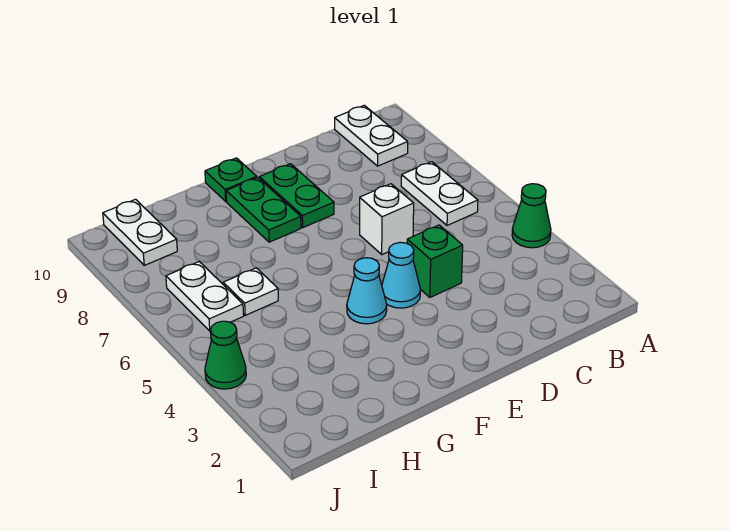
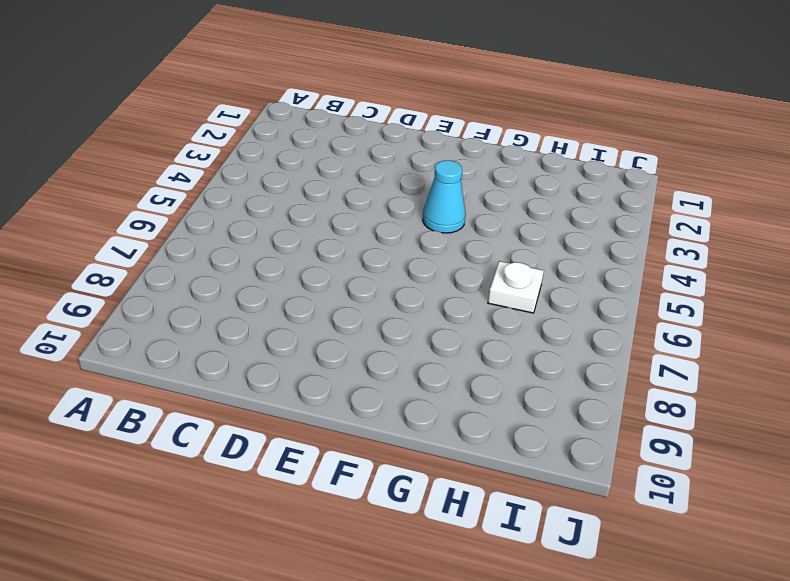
none -> green 1x1 cone [512,184,551,248]
none -> white 1x2 plate [401,162,478,225]
none -> white 1x2 plate [335,105,408,166]

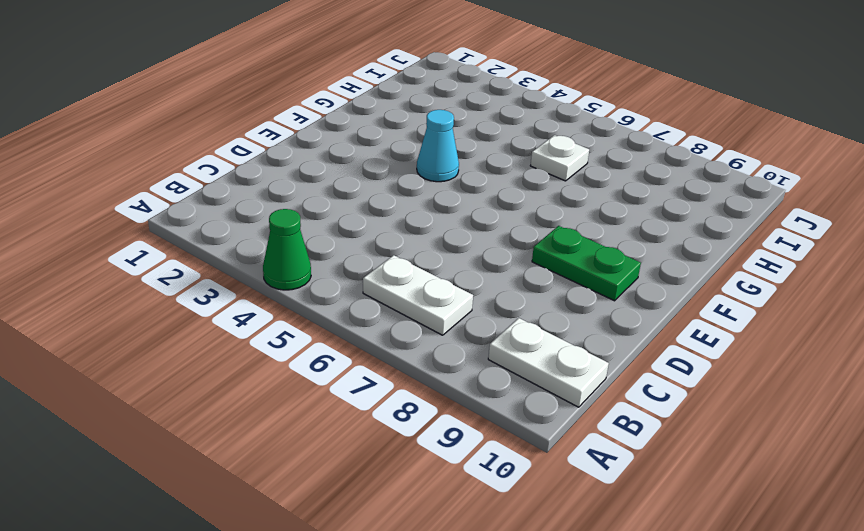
none -> green 1x1 brick [407,225,463,297]
none -> white 1x1 brick [360,184,414,254]
none -> cyan 1x1 cone [382,242,420,308]

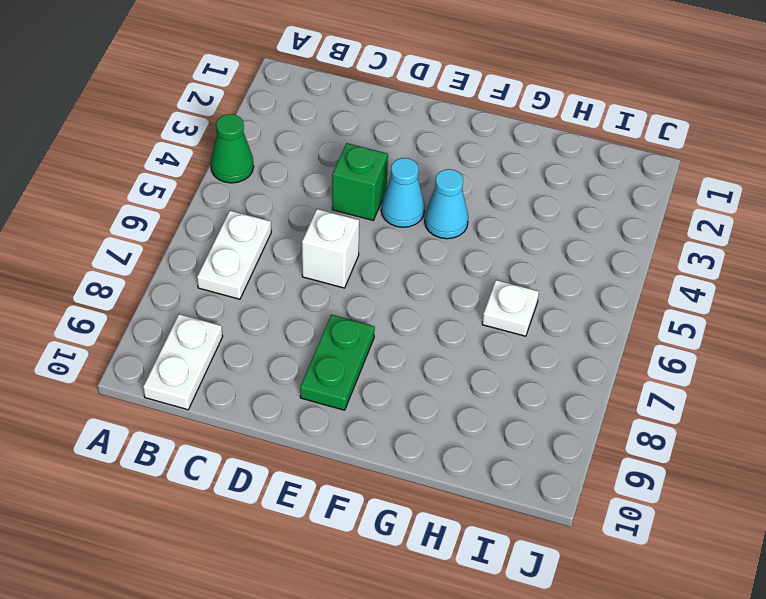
none -> green 1x2 plate [226,177,301,242]
none -> green 1x1 plate [205,158,257,201]
none -> white 1x2 plate [166,262,244,331]

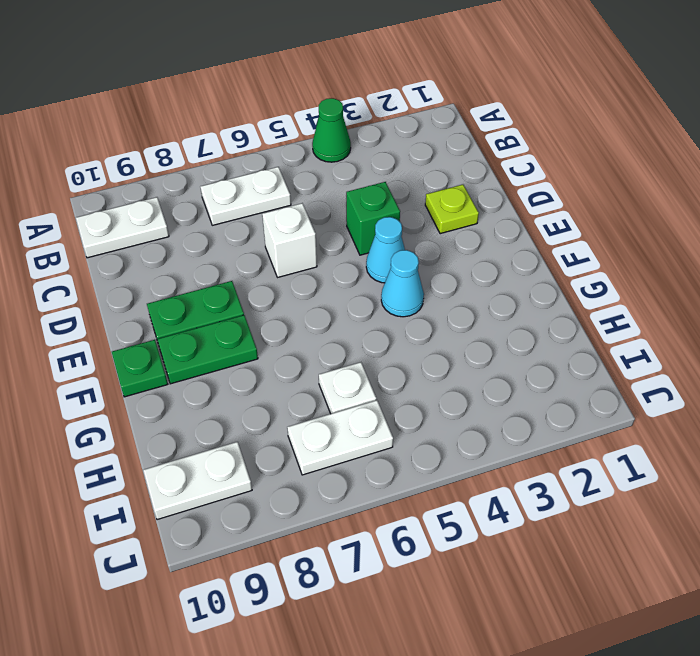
lime 1x1 plate [425,185,479,234] -> none
none -> green 1x1 cone [205,321,246,389]

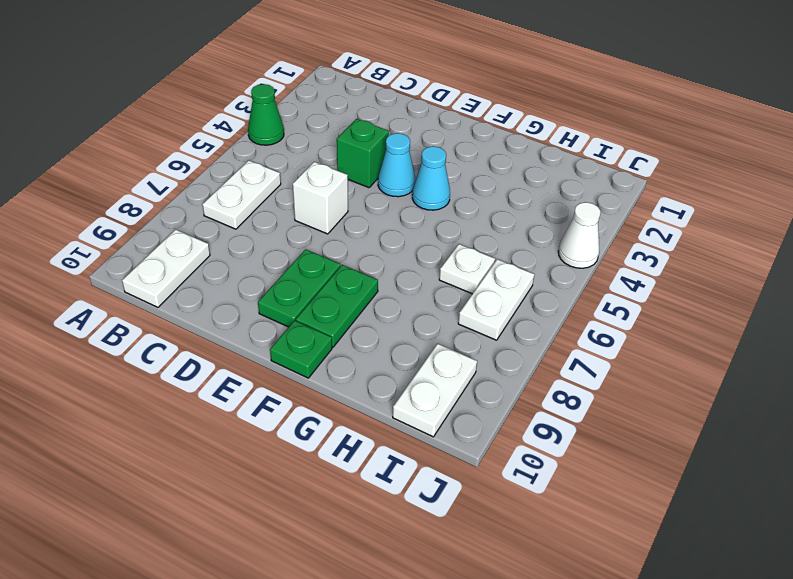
white 1x1 cone [558,202,601,268] -> green 1x1 cone [205,321,246,389]

